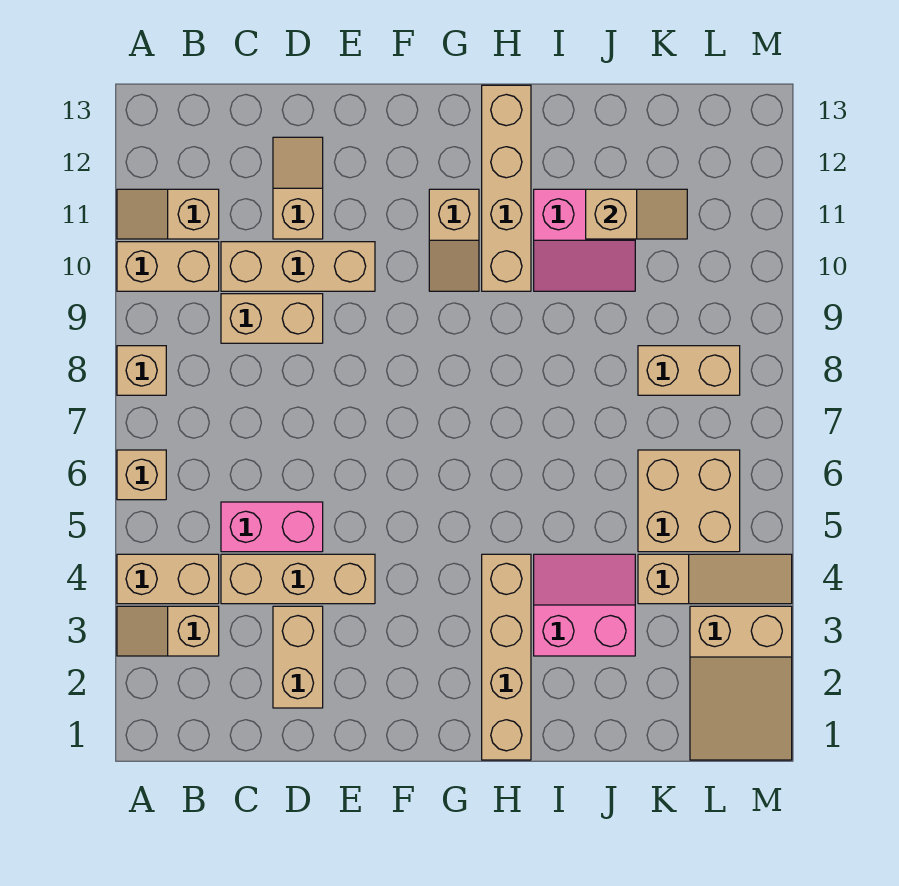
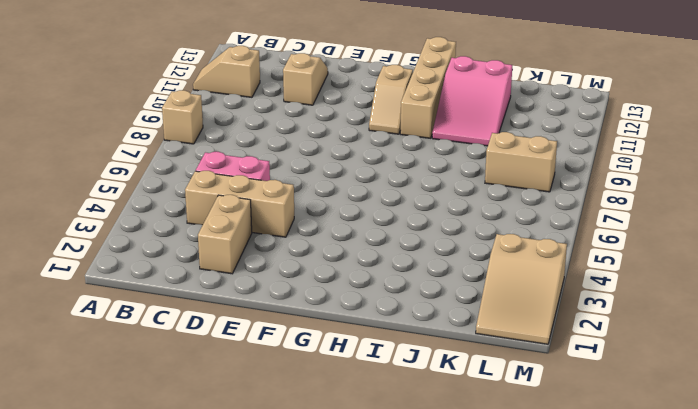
pink 2x3 slope [432,56,512,146] -> pink 2x2 slope [534,189,635,291]
none -> tan 1x2 slope [117,606,219,656]
none -> tan 1x2 brick [117,554,219,604]
none -> tan 1x1 brick [117,450,166,500]

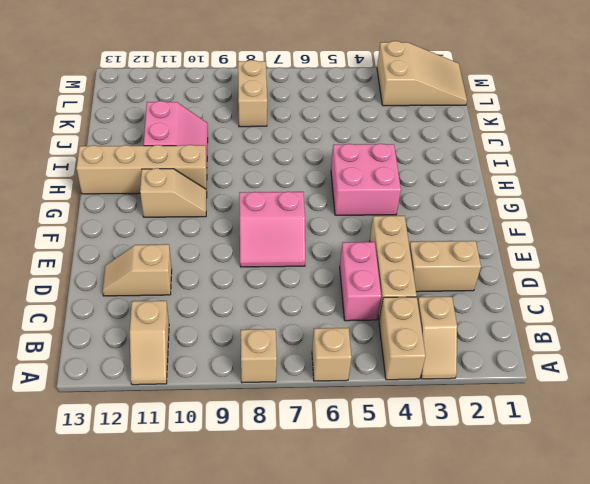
pink 2x2 slope [239,192,305,267] -> pink 2x2 slope turned to [534,554,635,656]
pink 2x2 brick [331,144,401,215] -> tan 1x4 brick [482,554,531,760]
none -> tan 1x2 brick [117,242,219,291]
none -> tan 1x2 brick [221,294,323,343]
none -> tan 1x3 brick [221,242,375,291]

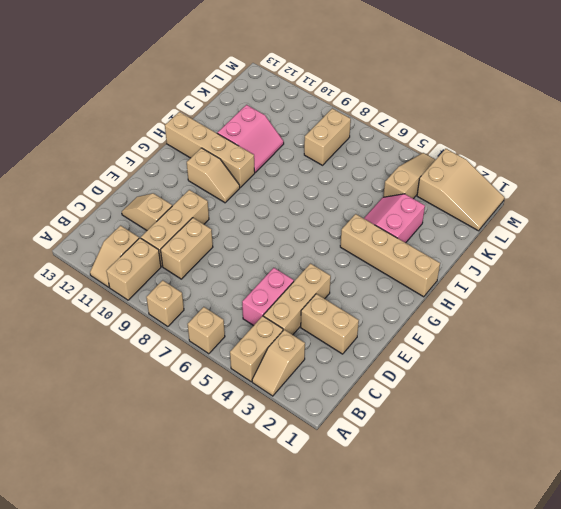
none -> tan 2x2 brick [638,450,740,552]
none -> tan 1x2 slope [586,189,687,239]

